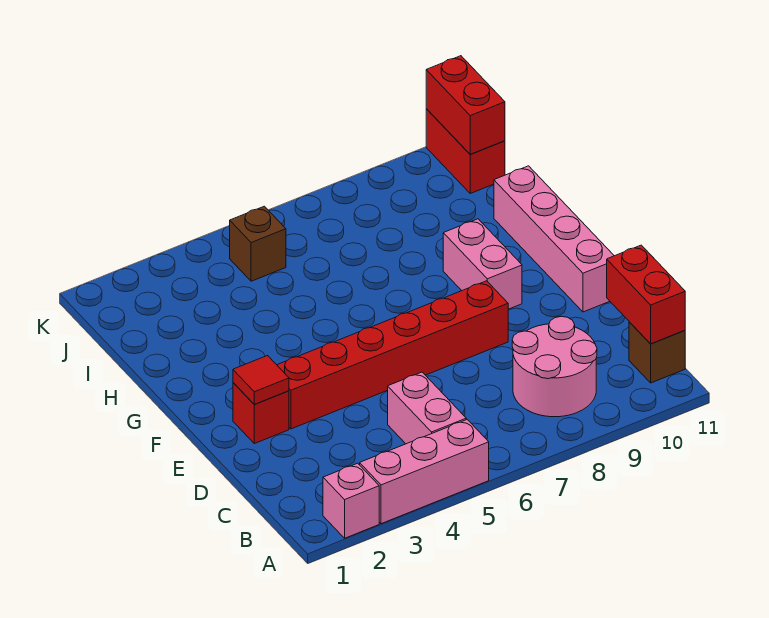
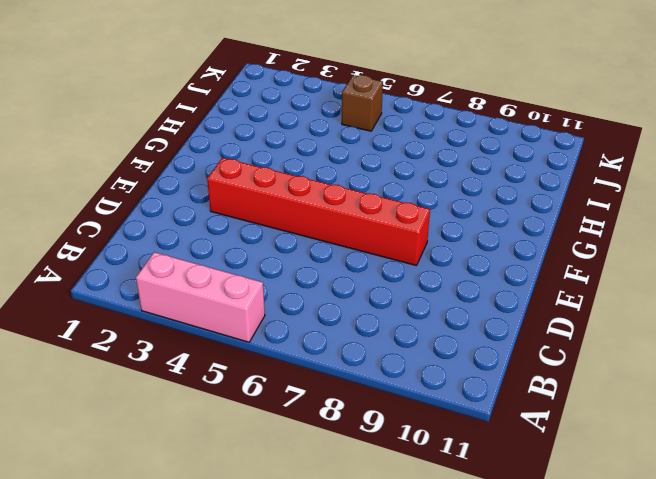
none -> pink 1x1 brick [323,463,379,538]
none -> pink 1x2 brick [388,372,466,444]
none -> pink 2x2 round brick [512,316,597,417]

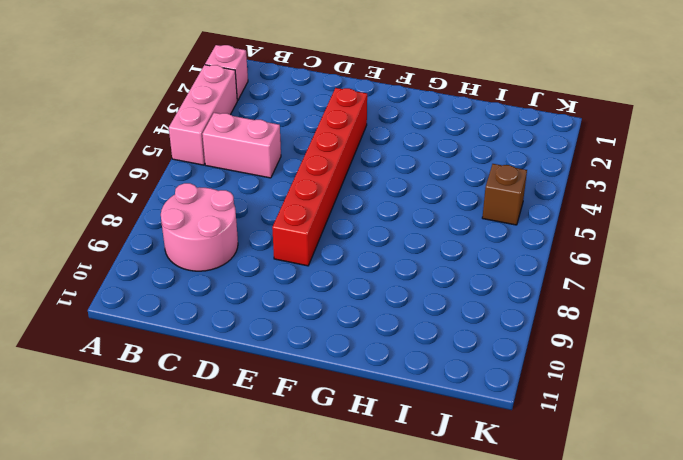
none -> brown 1x1 brick [629,322,685,383]
none -> red 1x1 brick [233,383,289,444]
none -> pink 1x4 brick [494,166,614,312]

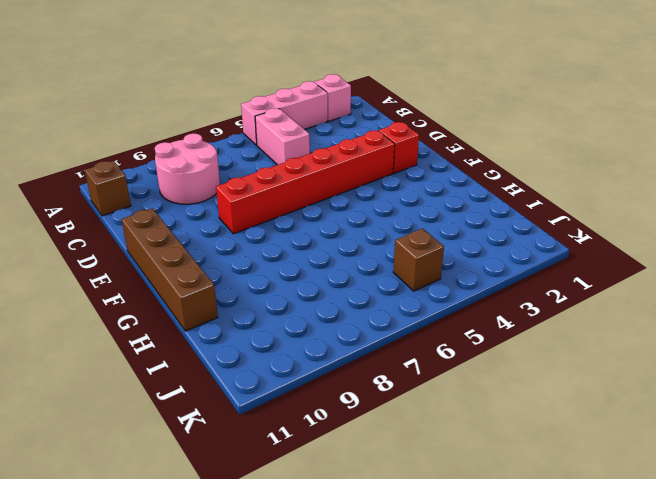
brown 1x4 brick [122,208,218,331] -> pink 1x4 brick [494,166,614,312]
none -> pink 1x2 brick [443,219,522,309]
none -> red 1x2 brick [426,109,505,193]
none -> red 1x2 brick [607,245,685,344]

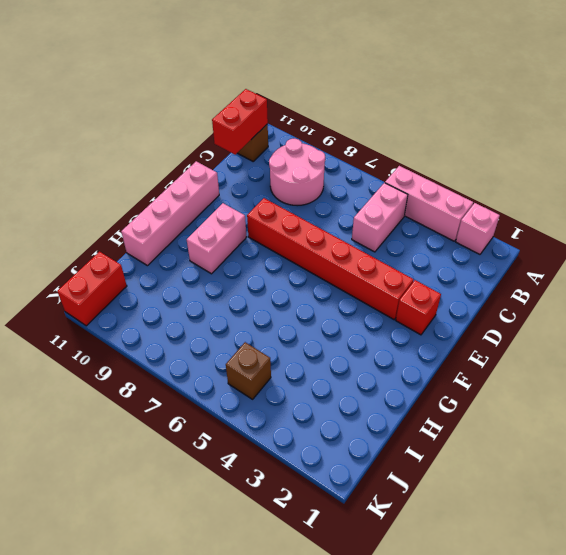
none -> red 1x1 tile [233,356,289,405]
none -> red 1x2 brick [426,56,505,154]

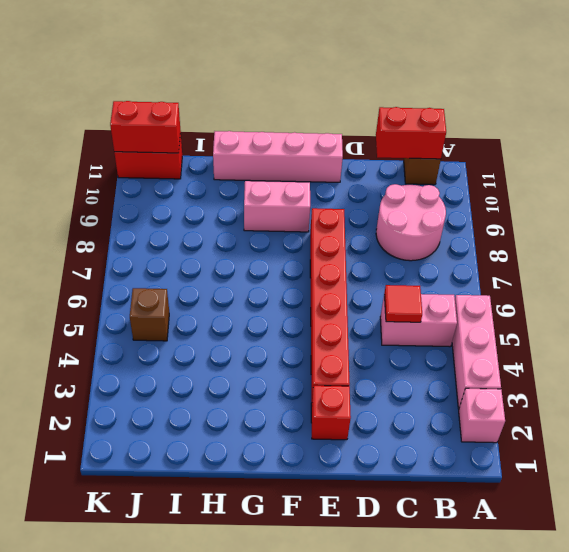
red 1x1 tile [384,285,422,322] -> red 1x1 tile moved to [233,356,289,405]

